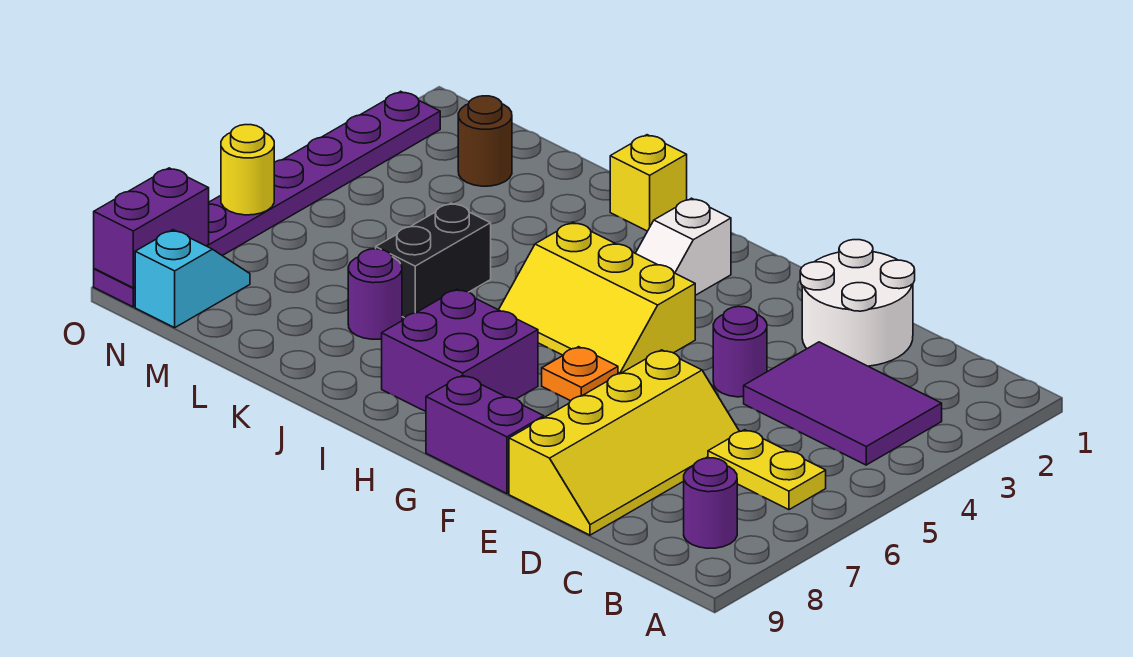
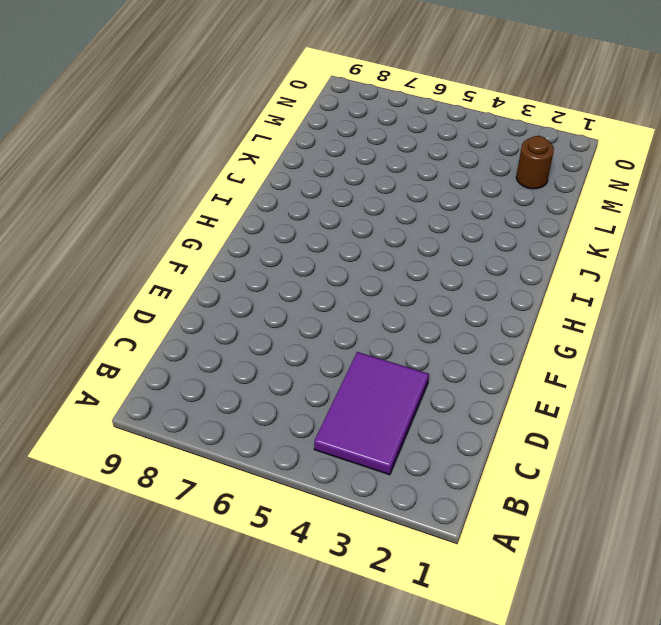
none -> yellow 1x2 plate [708,430,826,510]
none -> purple 1x1 round brick [684,458,737,548]
none -> white 2x2 round brick [800,240,915,366]

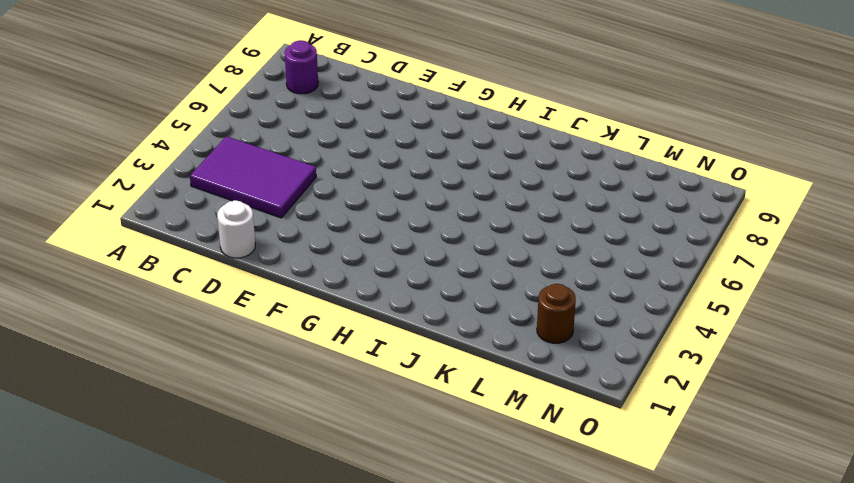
white 1x1 round brick [217,200,255,258] -> white 2x2 round brick [800,240,915,366]
none -> yellow 1x2 plate [708,430,826,510]
none -> yellow 2x4 slope [509,350,740,535]
none -> purple 1x1 round brick [713,306,767,397]

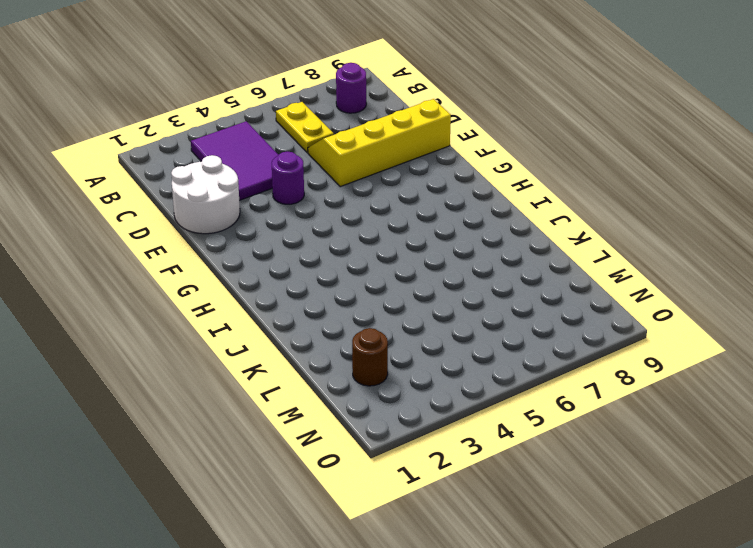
none -> purple 1x2 brick [426,375,544,494]
none -> yellow 2x3 slope [499,222,695,374]
none -> orange 1x1 plate [542,347,618,401]

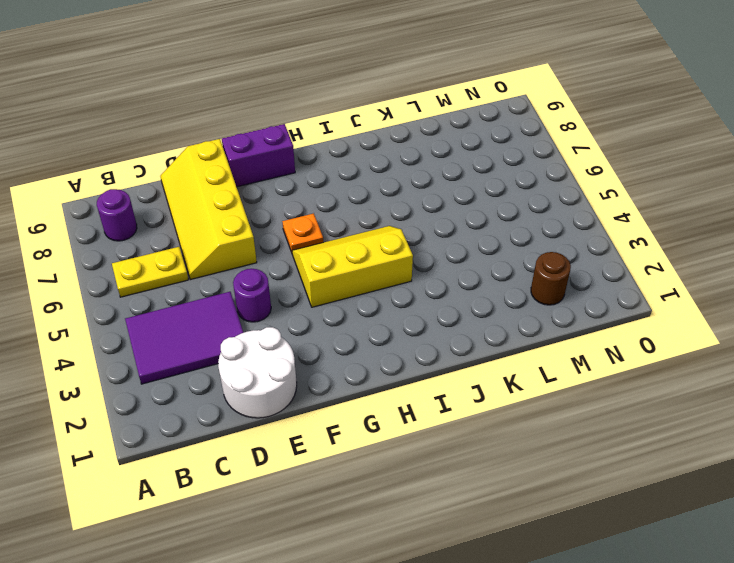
none -> white 1x2 slope [635,198,731,295]
none -> purple 2x2 brick [382,289,538,411]
none -> yellow 1x1 brick [610,135,687,231]

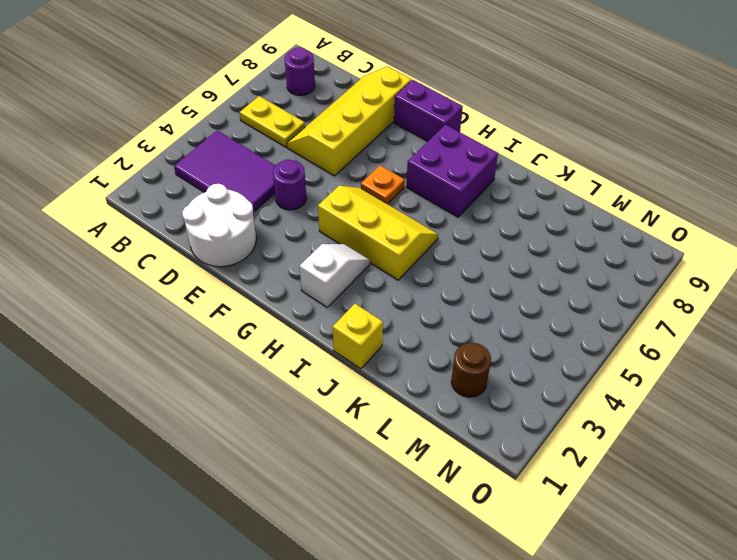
none -> black 1x2 brick [376,203,491,318]
none -> purple 1x1 round brick [348,249,402,339]
none -> cyan 1x2 slope [135,230,250,328]

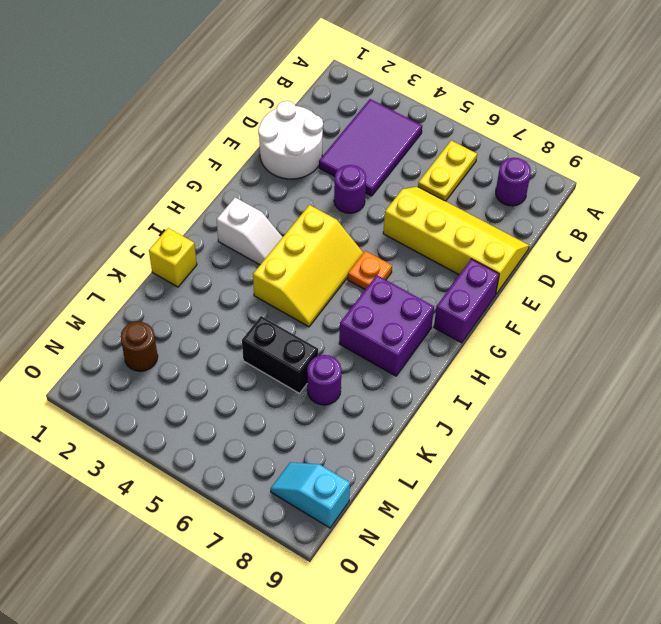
none -> purple 1x8 plate [94,91,440,307]
none -> yellow 1x1 round brick [221,125,274,215]
none -> purple 1x2 brick [94,168,209,288]

